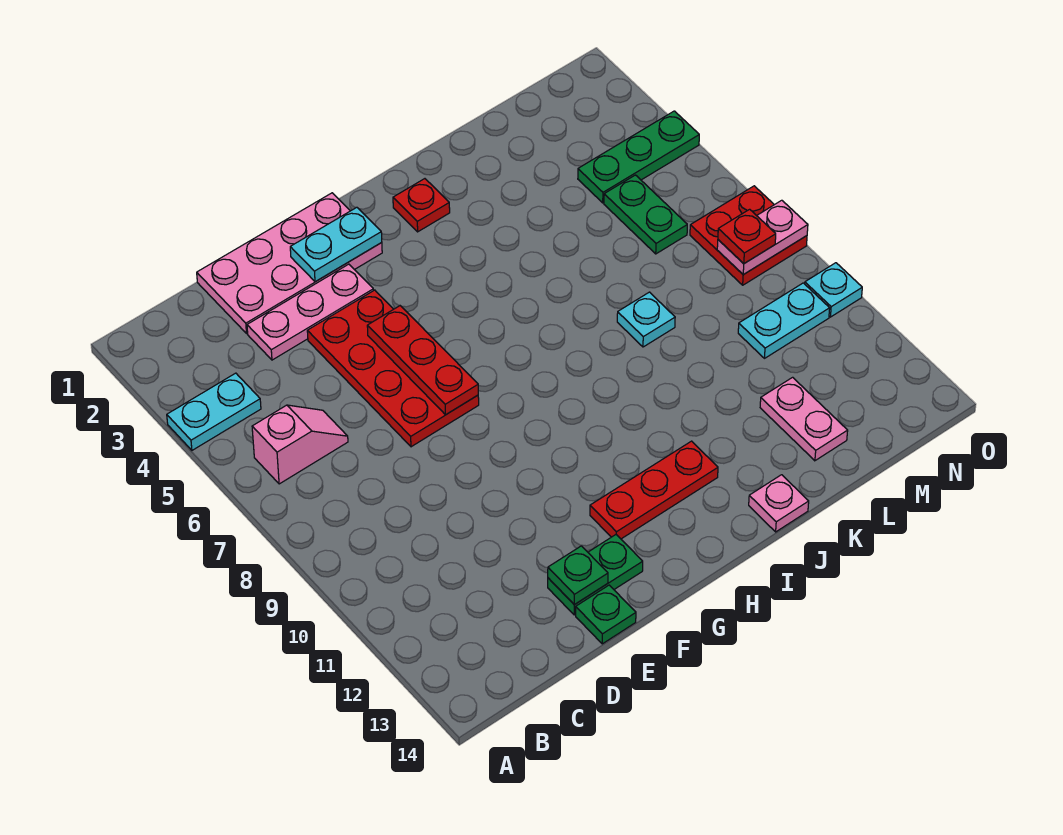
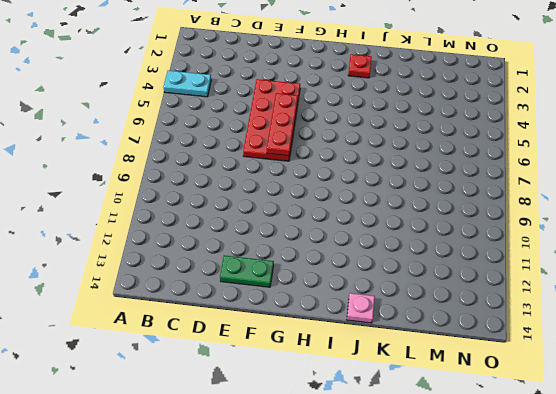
none -> pink 1x2 slope [252,405,348,484]
none -> pink 2x4 plate [197,193,382,333]
none -> pink 1x3 plate [247,264,374,360]

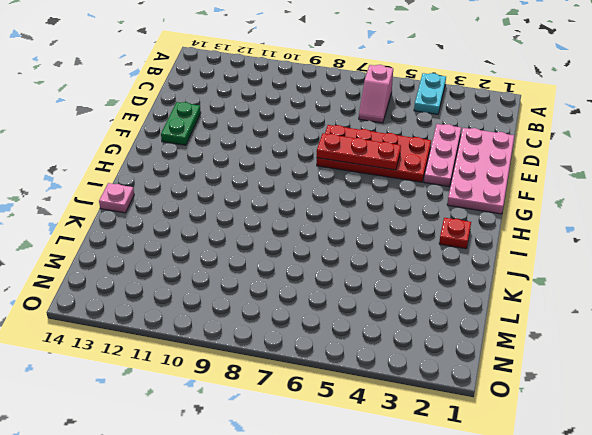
none -> green 1x1 plate [576,585,636,644]
none -> red 1x3 plate [590,441,718,539]
none -> cyan 1x1 plate [617,292,675,347]

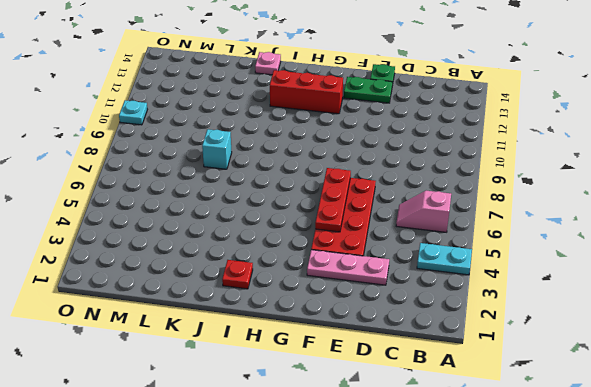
red 1x3 brick [270,70,343,114] -> red 1x3 plate [590,441,718,539]
cyan 1x1 brick [202,129,232,169] -> cyan 1x1 plate [617,292,675,347]
none -> pink 2x4 plate [197,193,382,333]
none -> pink 1x2 plate [760,377,848,461]
none -> green 1x3 plate [578,111,699,203]

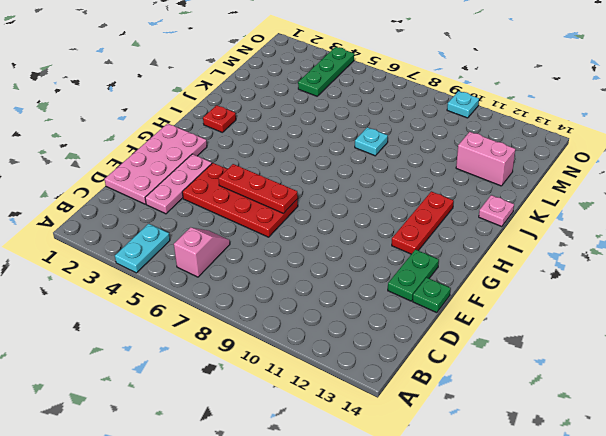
pink 1x2 brick [456,132,515,186] -> pink 1x2 plate [760,377,848,461]
none -> green 1x2 plate [604,175,687,254]
none -> cyan 1x2 plate [738,283,830,358]
none -> red 2x2 plate [690,186,807,285]

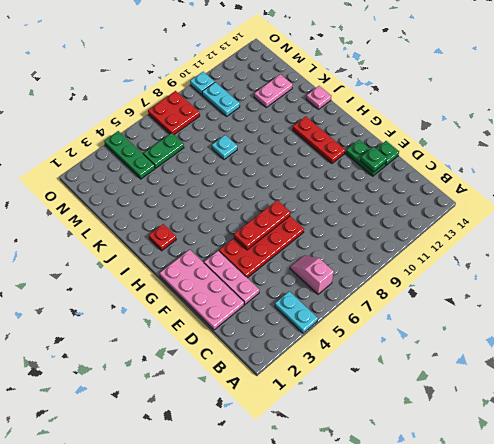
none -> cyan 1x2 plate [290,207,382,282]
none -> pink 1x2 plate [717,200,808,275]
none -> red 1x1 plate [718,209,776,263]

